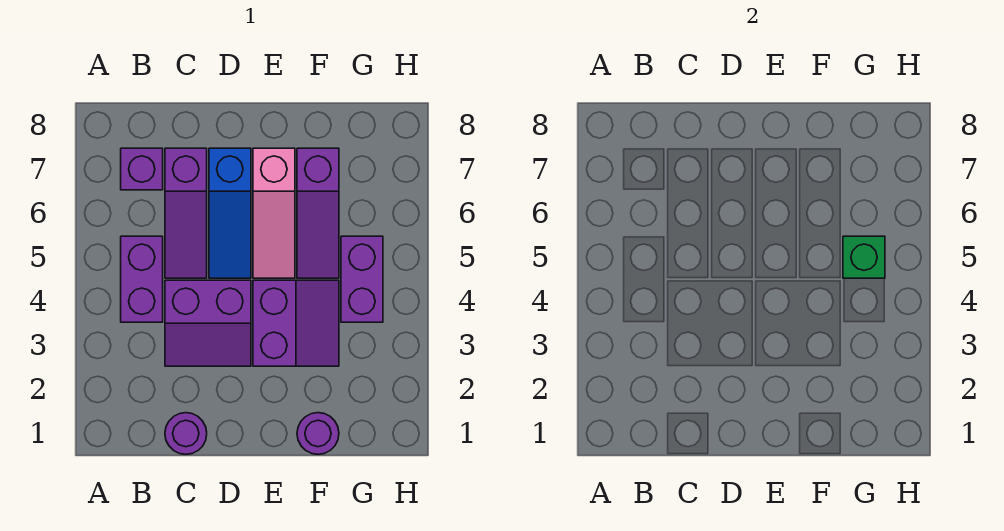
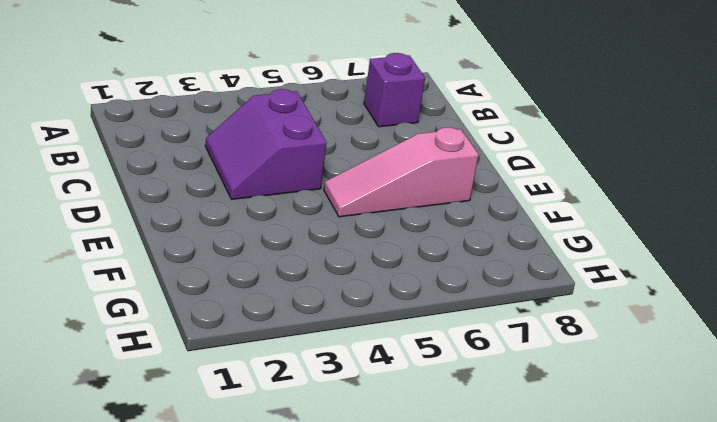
none -> purple 1x2 brick [121,236,163,322]
none -> purple 1x1 round brick [165,413,207,454]
none -> purple 1x3 slope [165,148,207,278]

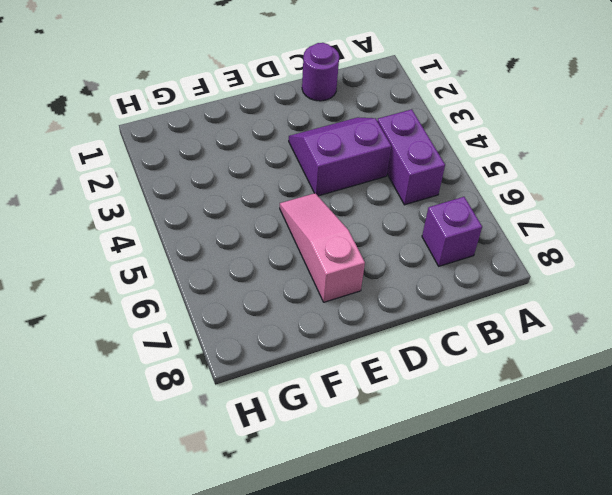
none -> purple 1x3 slope [165,148,207,278]
none -> blue 1x3 slope [209,148,251,278]
none -> purple 2x2 slope [253,280,339,366]

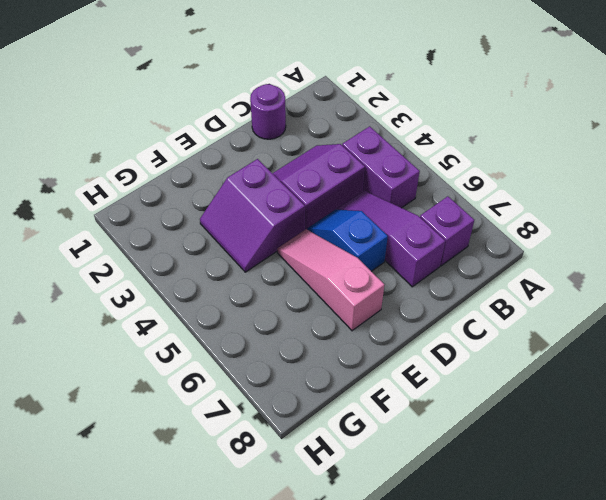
blue 1x2 slope [307,209,388,271] -> blue 1x3 slope [209,148,251,278]
none -> purple 1x1 round brick [297,413,339,454]
none -> purple 1x3 slope [297,148,339,278]
none -> purple 1x2 brick [341,236,383,322]

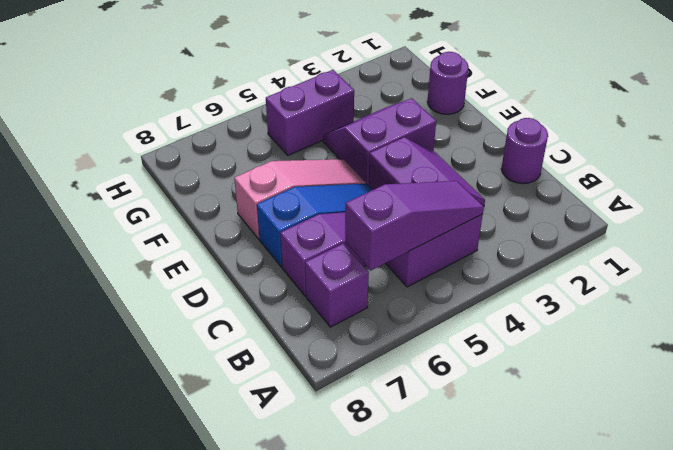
purple 1x3 slope [345,181,484,270] -> purple 1x3 slope moved to [297,148,339,278]
none -> green 1x1 brick [843,236,885,278]

